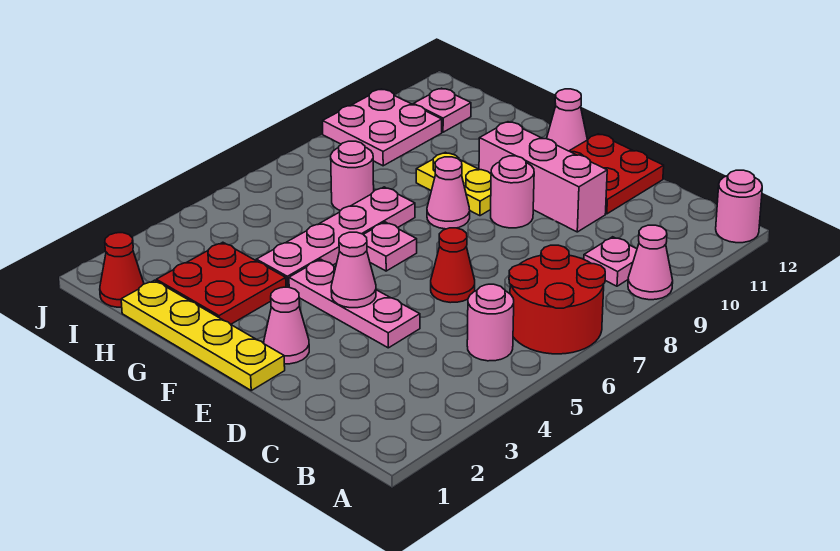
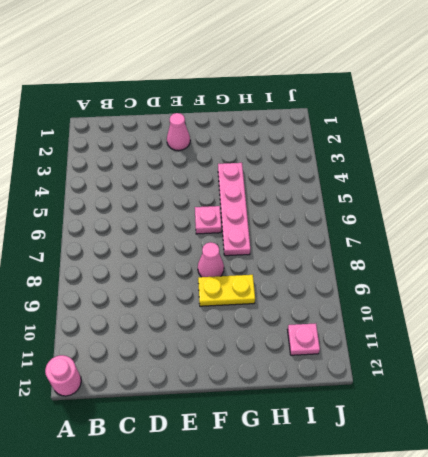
none -> red 2x2 round brick [509,245,605,354]
none -> pink 1x1 cone [628,225,673,300]
none -> pink 1x1 round brick [467,284,514,361]

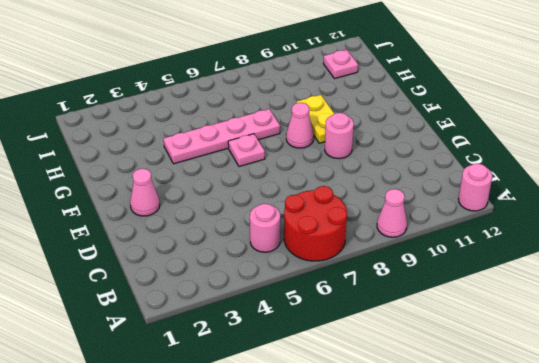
none -> pink 1x1 plate [584,237,637,286]
none -> pink 1x3 plate [289,259,420,348]
none -> red 1x1 cone [431,228,475,303]

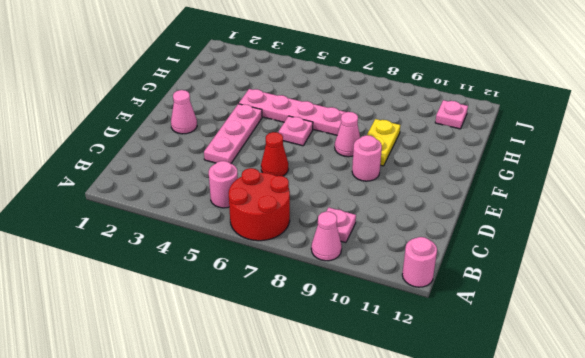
none -> pink 1x3 brick [479,122,607,232]
none -> red 2x2 plate [570,134,664,214]
none -> yellow 1x4 plate [121,280,285,390]

